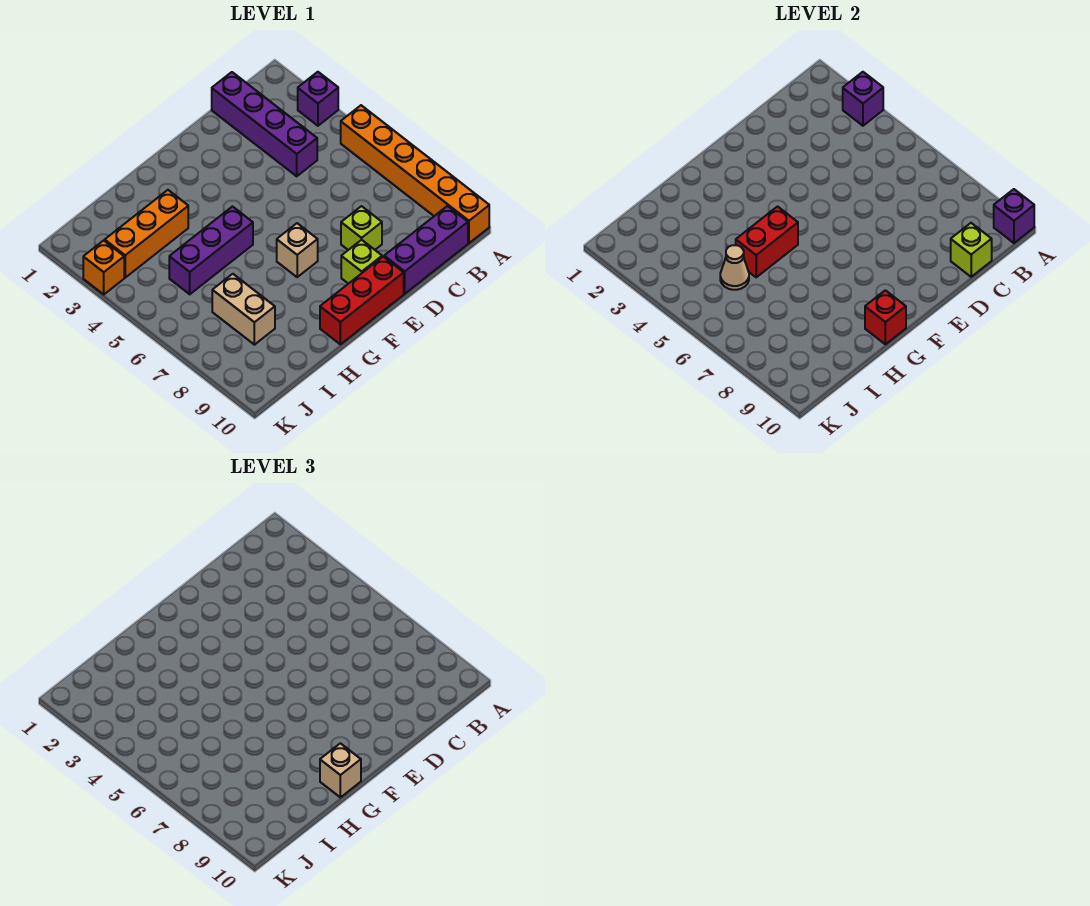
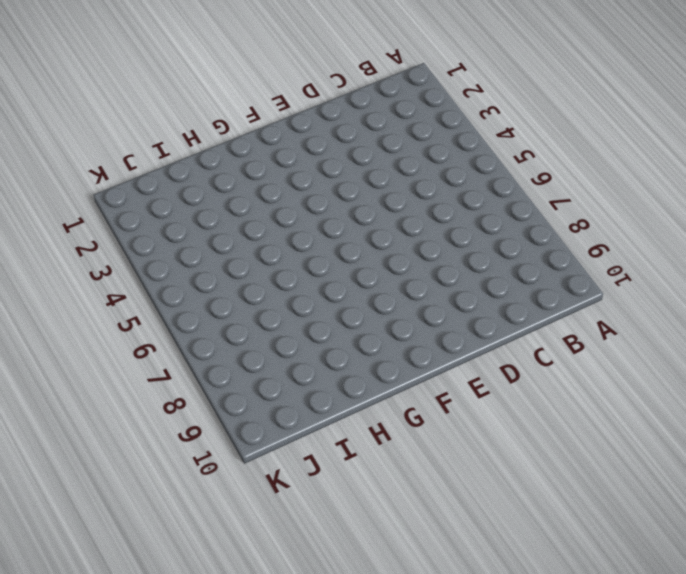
none -> purple 1x1 brick [298,72,338,126]
none -> orange 1x6 brick [341,105,489,243]
none -> purple 1x3 brick [384,206,468,294]

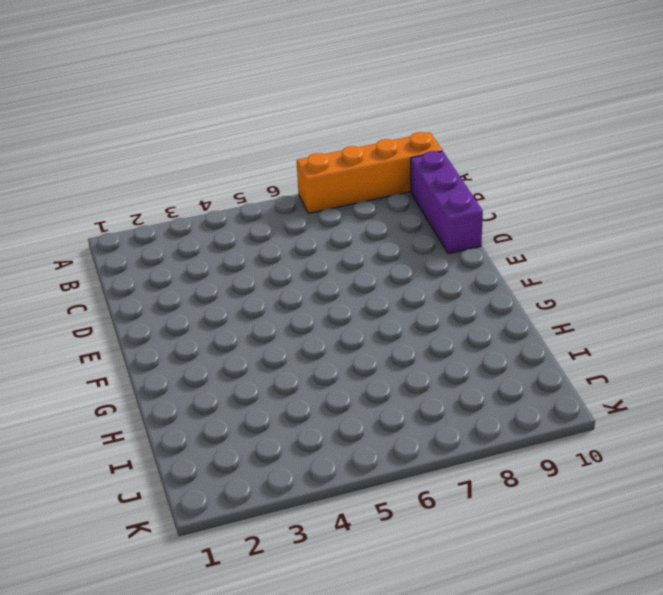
orange 1x4 brick [297,132,442,213] -> orange 1x6 brick [341,105,489,243]
none -> purple 1x1 brick [298,72,338,126]
none -> purple 1x4 brick [212,72,317,176]
none -> lime 1x1 brick [341,206,382,250]

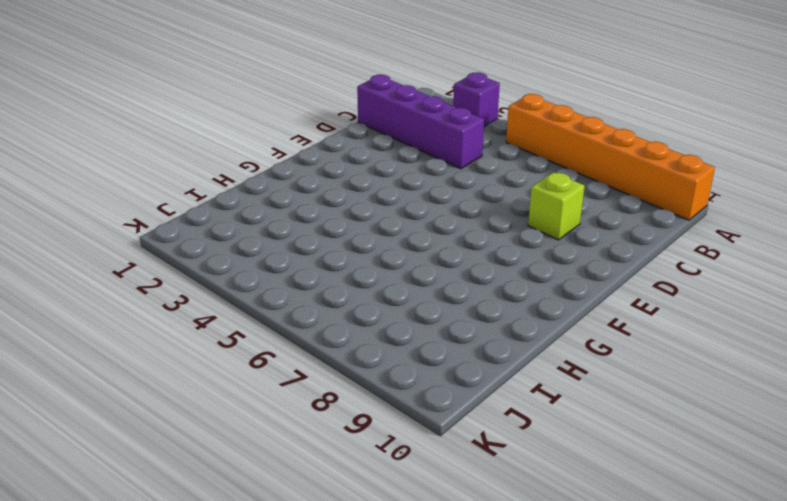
none -> purple 1x3 brick [384,206,468,294]
none -> lime 1x1 brick [341,240,382,284]
none -> red 1x3 brick [320,257,404,344]

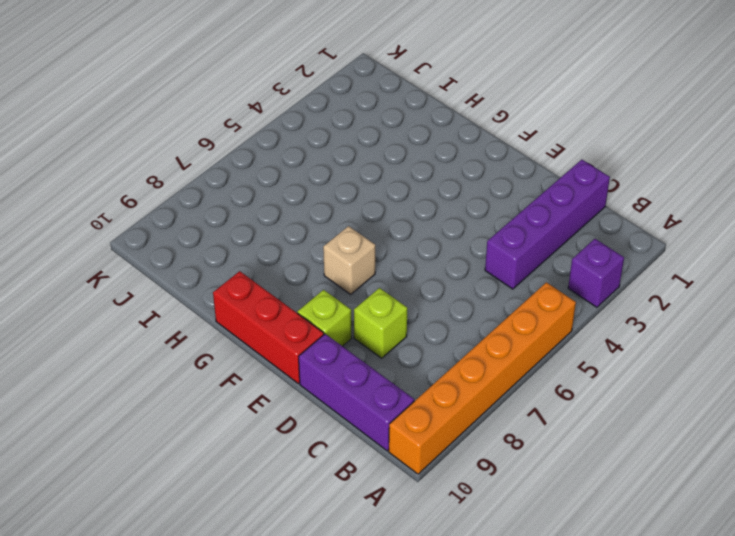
none -> purple 1x3 brick [169,207,253,294]
none -> orange 1x3 brick [105,190,188,278]
none -> tan 1x2 brick [212,274,275,345]

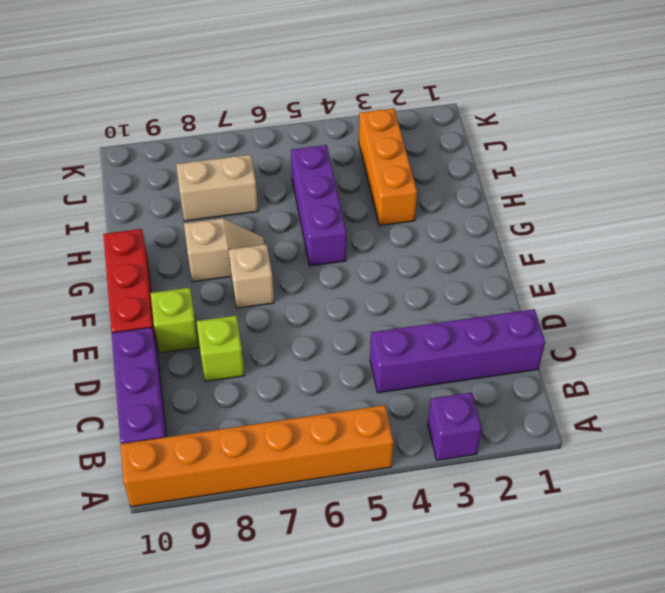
tan 1x2 slope [184,218,264,282] -> none
none -> orange 1x1 brick [83,240,124,294]
none -> purple 1x1 brick [843,72,883,126]
none -> purple 1x1 brick [994,189,1034,243]

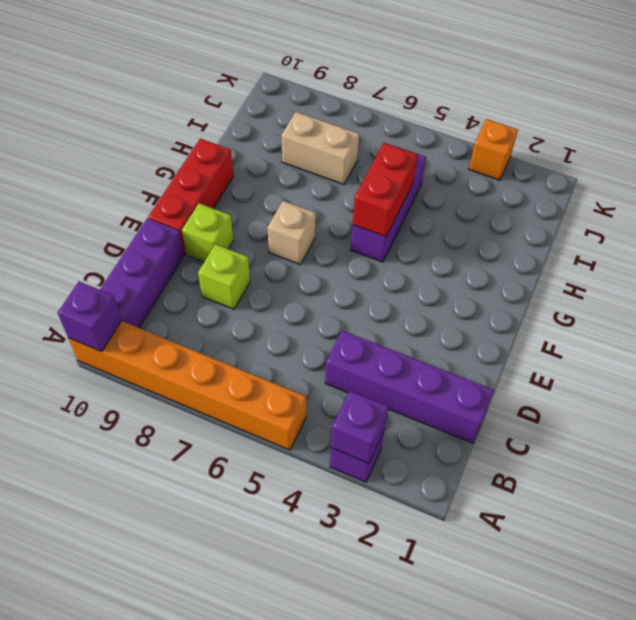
none -> orange 1x3 brick [105,190,188,278]
none -> lime 1x1 brick [951,223,992,277]
none -> red 1x1 brick [865,290,906,344]

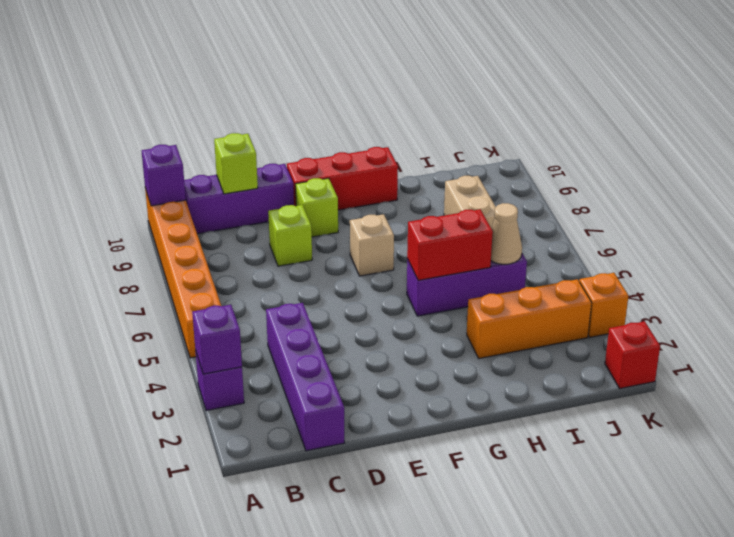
red 1x1 brick [605,321,660,389] -> red 1x1 brick moved to [865,290,906,344]
none -> tan 1x1 brick [320,743,361,797]

